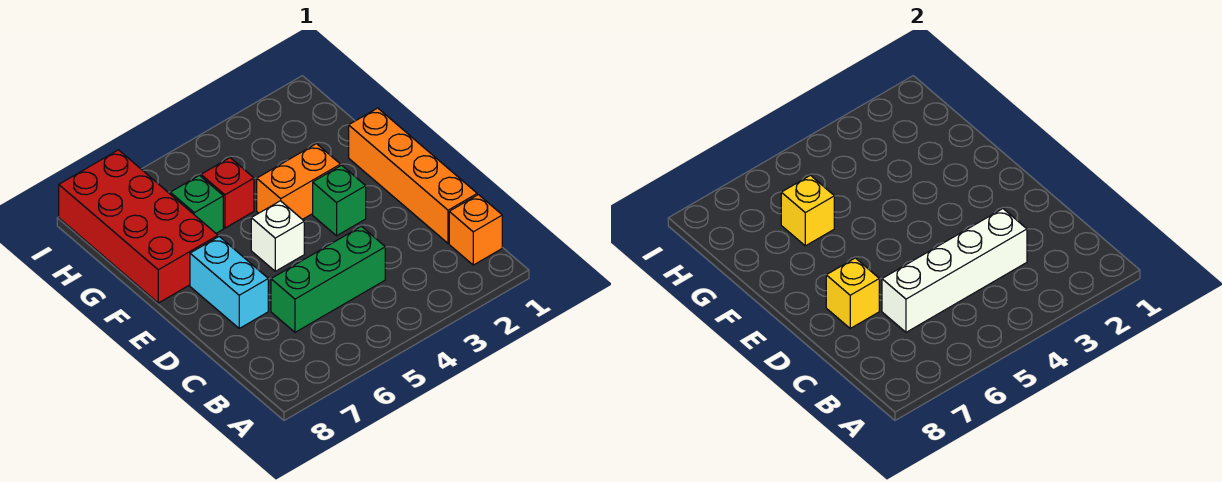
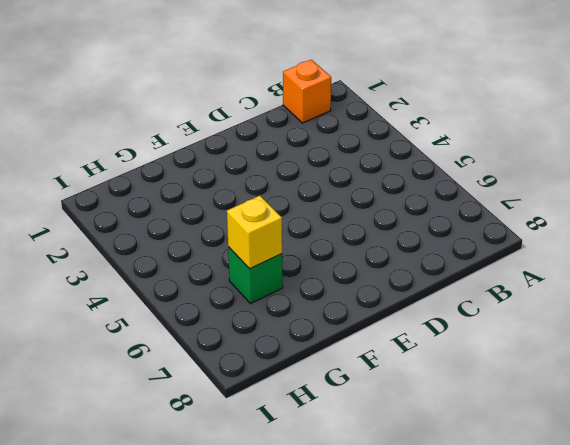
none -> orange 1x4 brick [349,108,477,243]
none -> green 1x3 brick [271,226,385,332]
none -> cyan 1x2 brick [190,237,268,328]

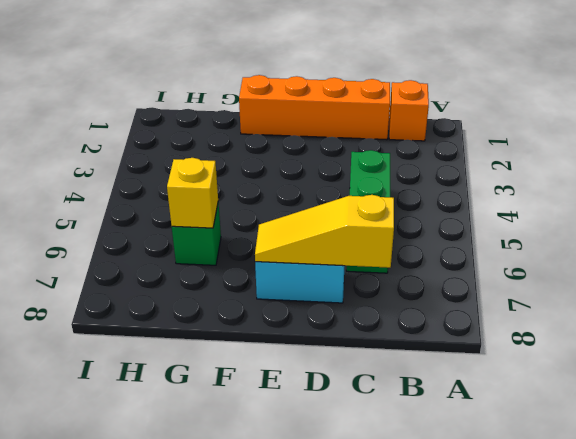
yellow 1x3 slope [255,195,394,268] -> yellow 1x1 brick [826,258,879,328]
none -> green 1x1 brick [313,165,366,236]
none -> white 1x1 brick [251,201,304,271]
none -> orange 1x2 brick [257,144,340,220]

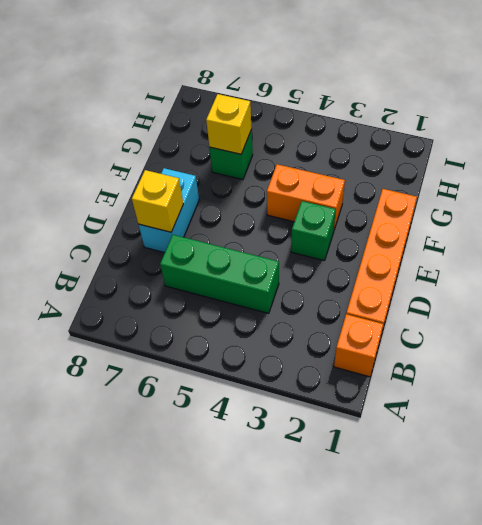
none -> white 1x1 brick [251,201,304,271]
none -> red 2x4 brick [59,150,218,303]
none -> red 1x1 brick [201,158,254,228]

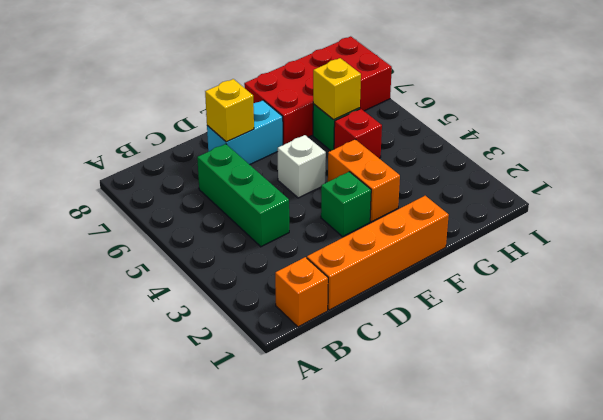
none -> white 1x4 brick [882,209,1027,332]

